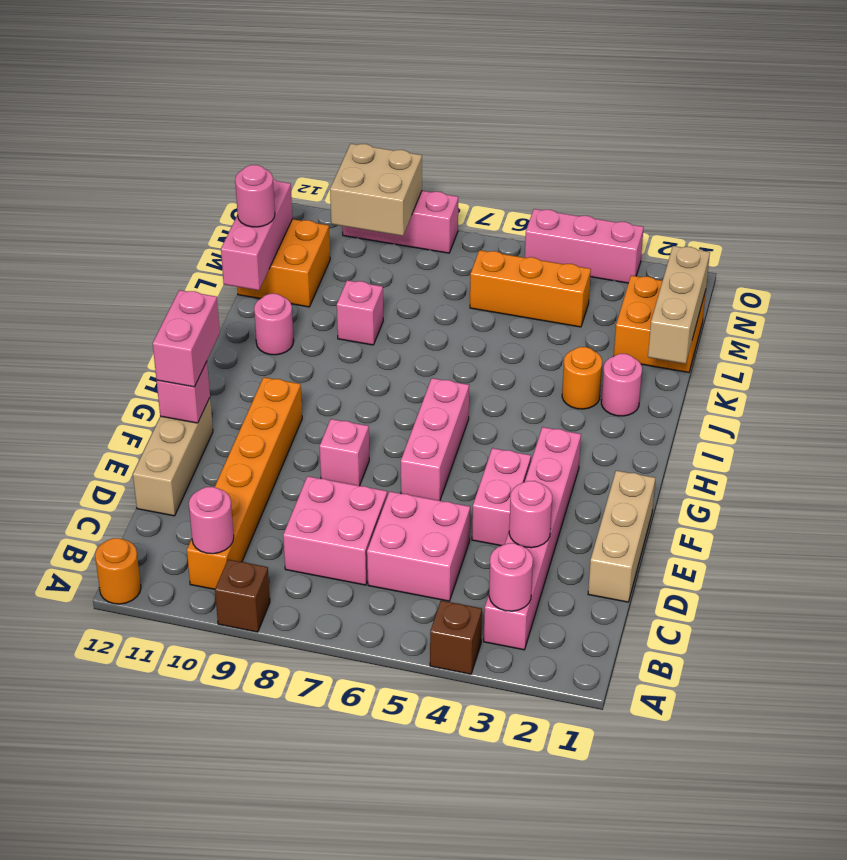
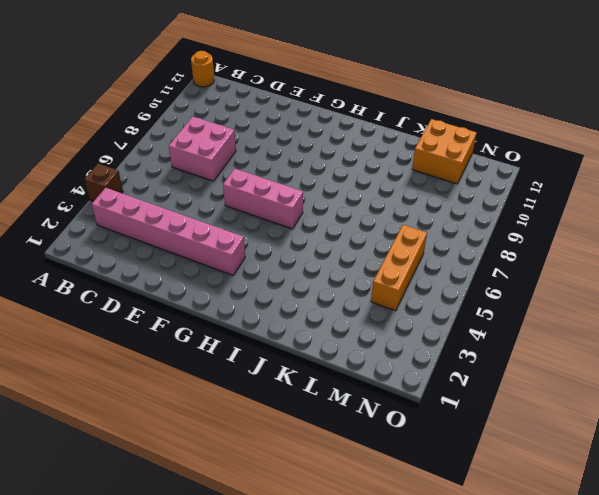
none -> brown 1x1 brick [215,559,270,632]
none -> orange 1x6 brick [187,377,302,589]
none -> pink 2x2 brick [367,491,470,601]
none -> tan 1x3 brick [588,471,655,602]

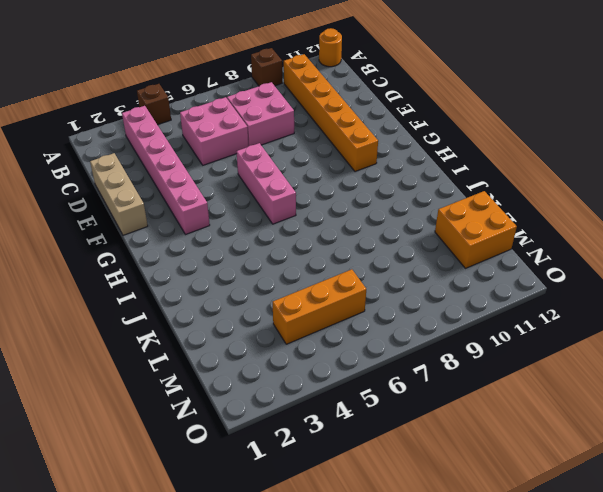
none -> tan 1x3 brick [133,398,213,516]
none -> pink 1x2 brick [472,448,531,546]
none -> pink 1x1 brick [320,419,369,486]
none -> pink 1x1 round brick [601,354,642,416]

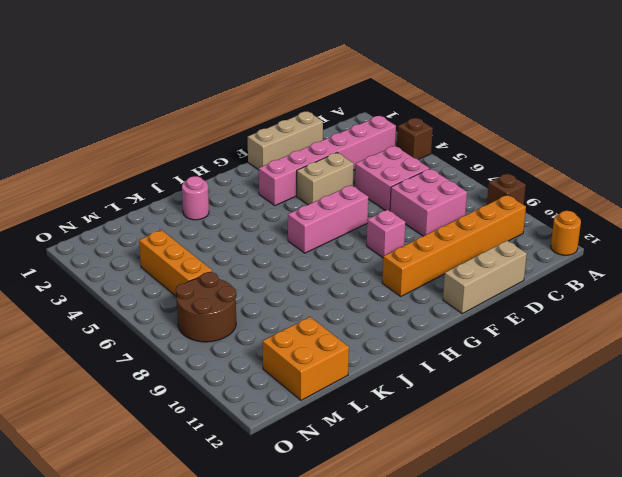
tan 1x2 brick [297,153,354,205] -> pink 1x2 brick [472,448,531,546]
brown 2x2 round brick [176,272,236,342] -> none
none -> orange 1x1 round brick [562,347,602,409]
none -> pink 1x1 round brick [254,294,294,355]
none -> pink 1x1 brick [337,280,383,345]
none -> orange 2x2 brick [614,276,706,372]

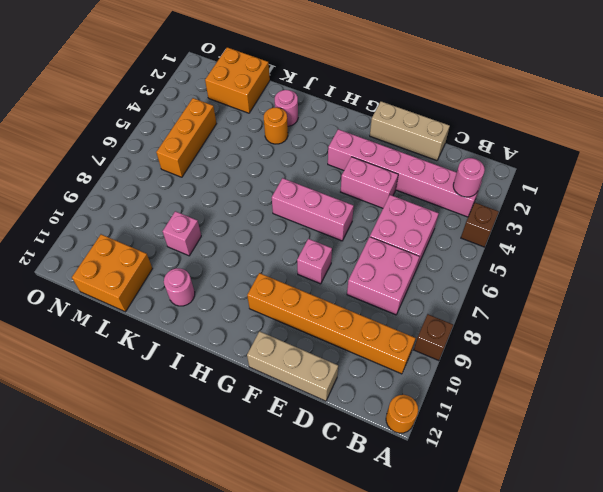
none -> pink 1x3 brick [525,209,644,283]
none -> pink 1x3 brick [342,191,458,253]
none -> pink 1x1 round brick [189,487,234,554]
none -> pink 1x1 round brick [509,481,552,548]

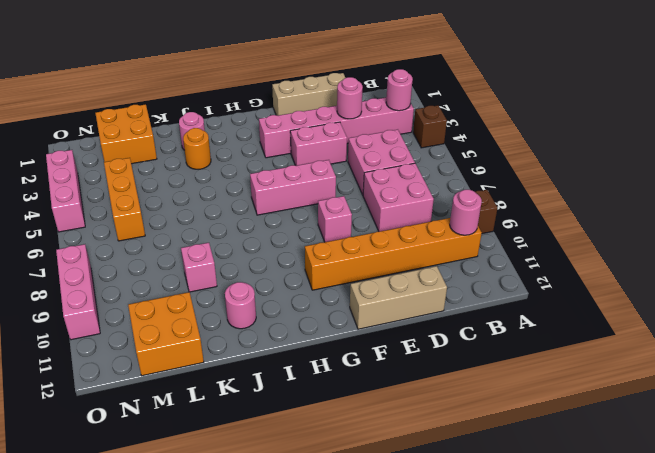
none -> orange 1x1 round brick [95,538,141,604]
none -> pink 1x1 brick [157,362,210,423]
none -> tan 1x3 brick [648,246,710,364]
none -> pink 1x3 brick [221,179,292,290]

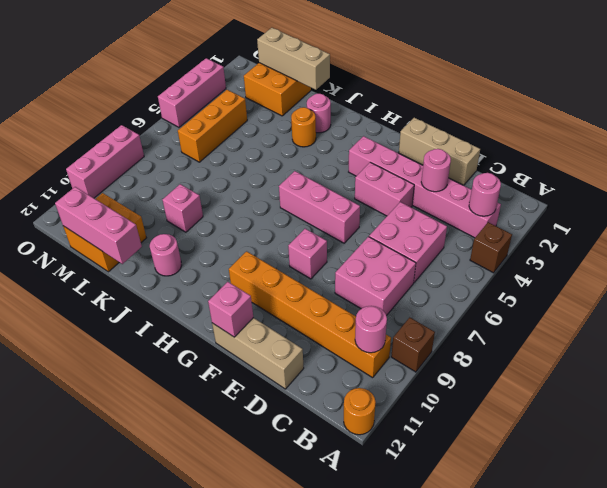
none -> tan 2x2 brick [330,144,422,236]
none -> pink 1x2 brick [153,290,220,387]
none -> pink 1x1 round brick [235,165,275,227]

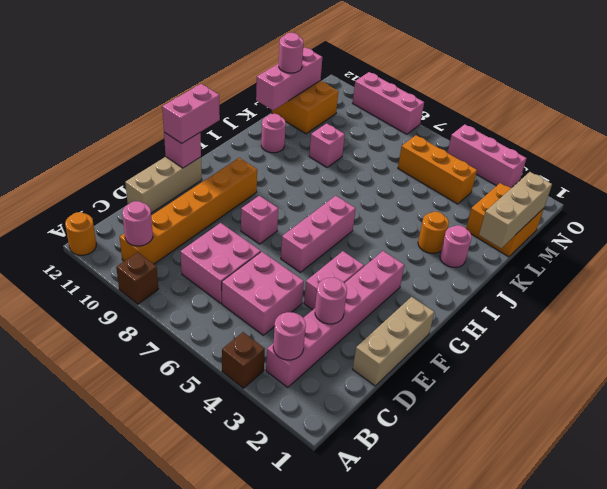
none -> tan 2x2 brick [330,144,422,236]

